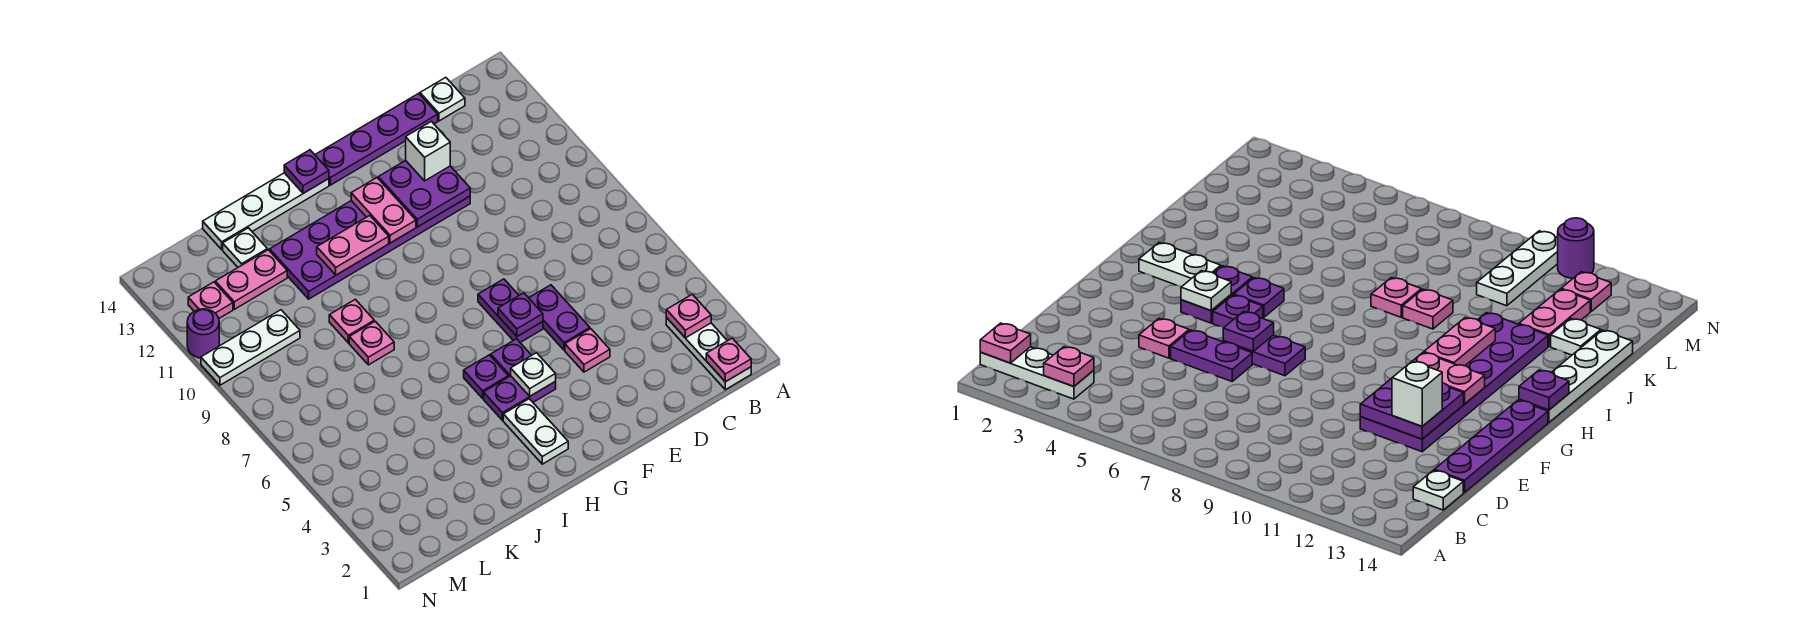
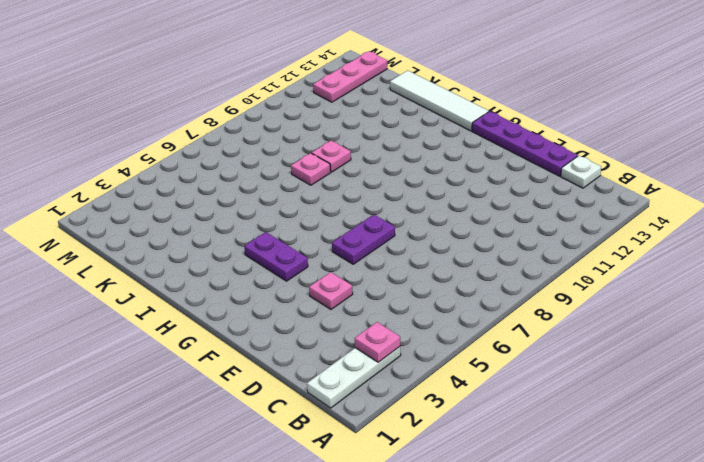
white 1x4 tile [390,70,489,131] -> white 1x4 plate [203,173,329,249]
pink 1x3 plate [313,51,387,102] -> pink 1x1 plate [188,282,233,318]
none -> purple 1x2 plate [529,285,590,350]
none -> purple 2x6 plate [270,196,470,299]
none -> purple 1x1 plate [491,339,532,377]

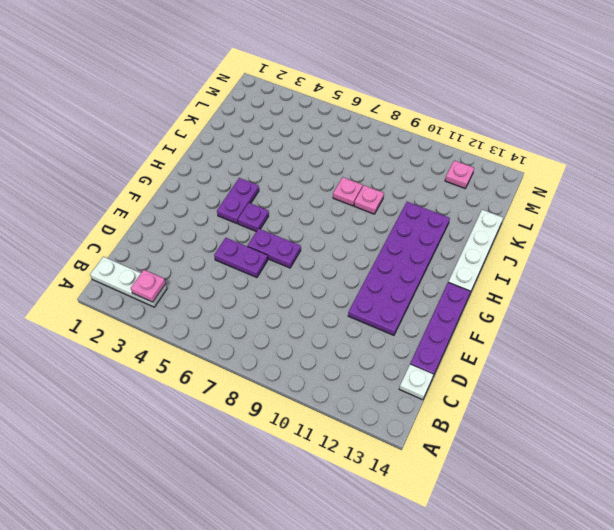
none -> pink 1x1 plate [565,329,610,372]
none -> white 1x2 plate [503,399,568,464]
none -> purple 1x1 plate [464,355,508,398]

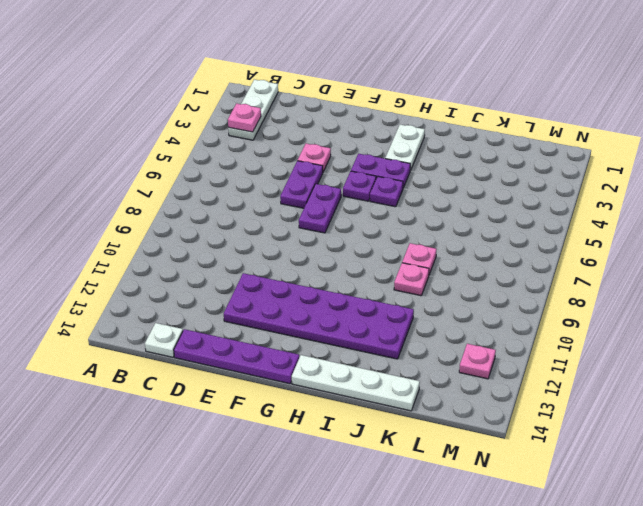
none -> pink 1x2 plate [215,250,287,309]
none -> white 1x1 plate [223,228,267,267]
none -> white 1x3 plate [201,310,300,385]

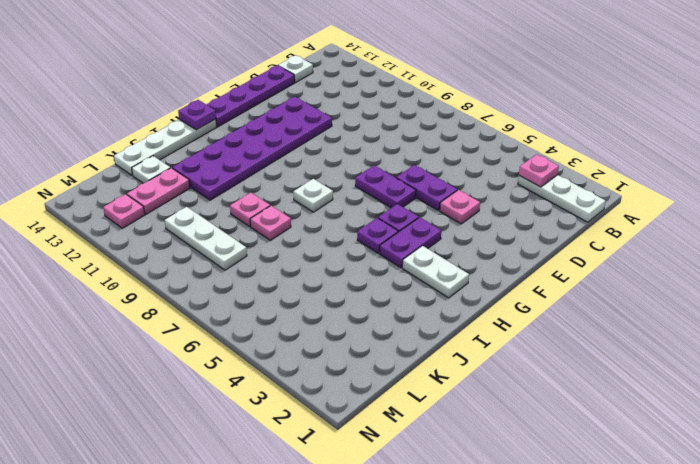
white 1x1 plate [293,179,333,212] -> white 1x1 plate moved to [511,353,556,396]
white 1x3 plate [165,207,247,270] -> white 1x3 plate turned to [201,310,300,385]
none -> purple 1x1 round brick [187,309,219,358]
none -> pink 1x1 plate [706,338,751,382]
none -> purple 2x2 plate [378,161,470,227]

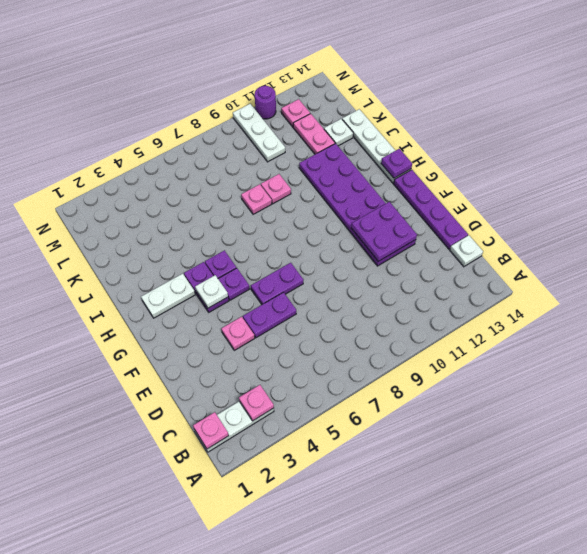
none -> purple 1x1 plate [498,293,543,336]
none -> pink 1x2 plate [351,178,416,243]
none -> pink 1x2 plate [317,216,389,275]

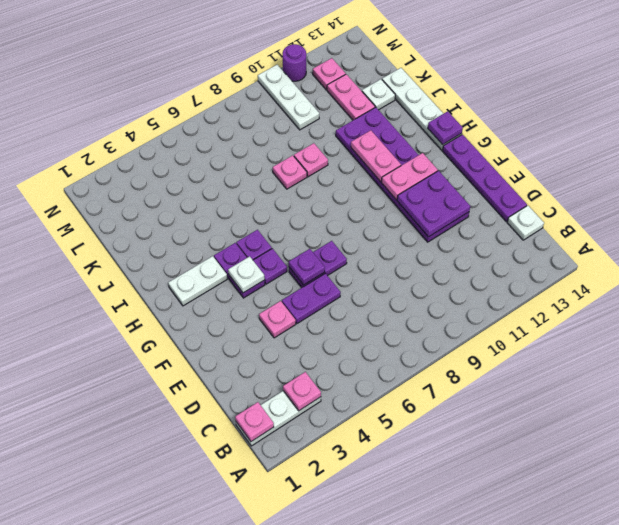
none -> white 1x1 brick [406,121,450,181]

